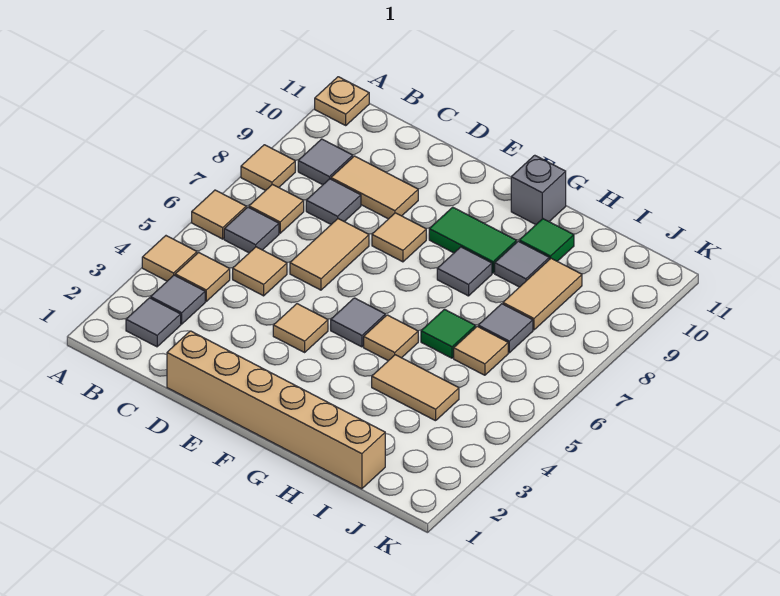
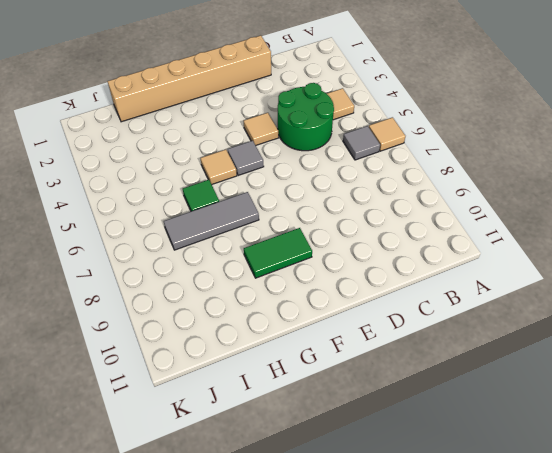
green 2x2 round brick [278,83,334,151] -> tan 1x1 tile [233,247,287,296]
grey 1x3 tile [164,192,259,250] -> grey 1x1 tile [478,304,533,353]
none -> tan 1x1 tile [142,236,197,281]
none -> tan 1x1 tile [241,145,295,190]
none -> tan 1x1 plate [315,77,369,125]

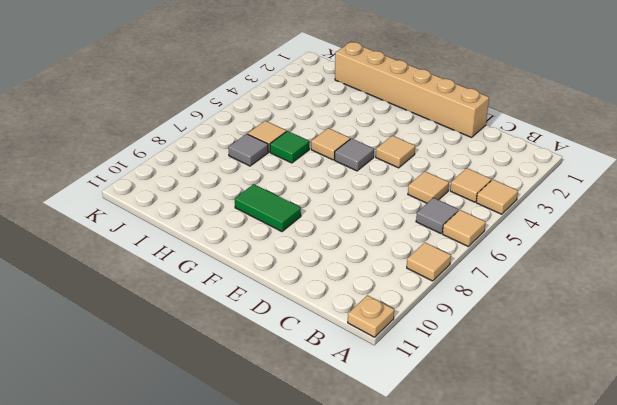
none -> grey 1x1 tile [126,298,181,347]
none -> grey 1x1 tile [151,275,205,324]
none -> tan 1x1 tile [249,185,304,233]

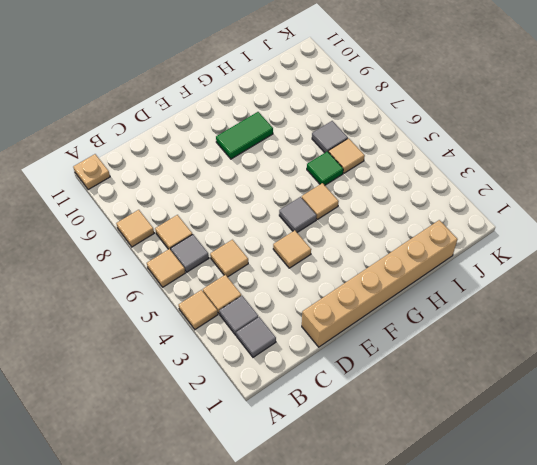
none -> grey 1x1 tile [298,139,353,185]
none -> grey 1x1 tile [306,179,361,224]
none -> tan 1x2 tile [331,156,418,219]

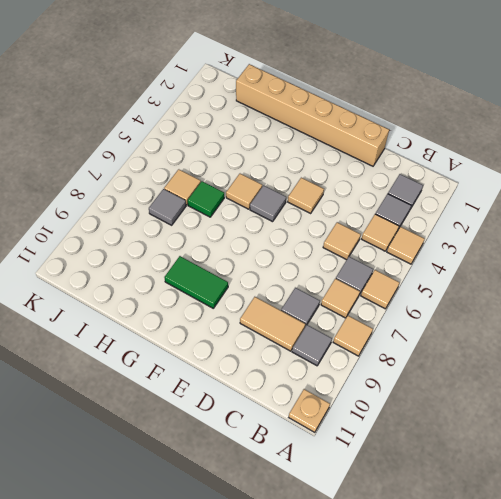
none -> tan 1x2 tile [290,219,369,290]
none -> tan 1x1 tile [372,213,426,262]
none -> grey 1x1 tile [437,247,492,296]

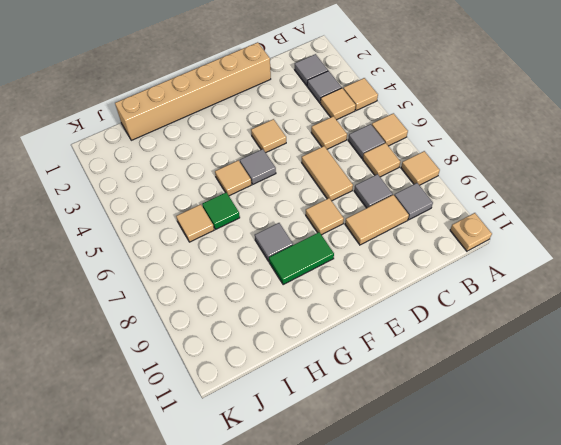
none -> grey 1x1 brick [511,155,566,224]
none -> tan 1x2 tile [372,355,459,421]
none -> grey 1x1 tile [495,241,549,287]

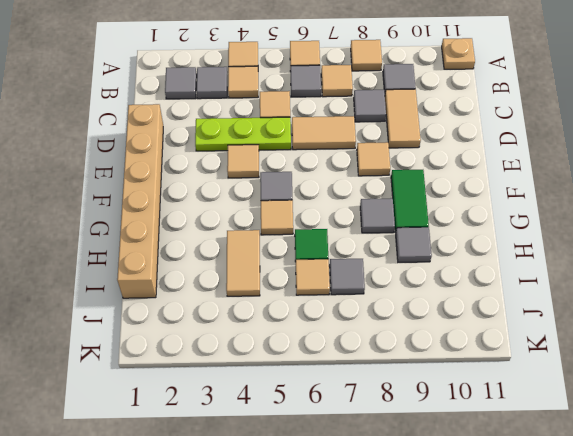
lime 1x3 plate [195,117,291,151] -> none
none -> grey 1x1 brick [511,155,566,224]
none -> green 1x1 tile [519,219,574,261]
none -> tan 1x2 tile [503,258,582,330]

